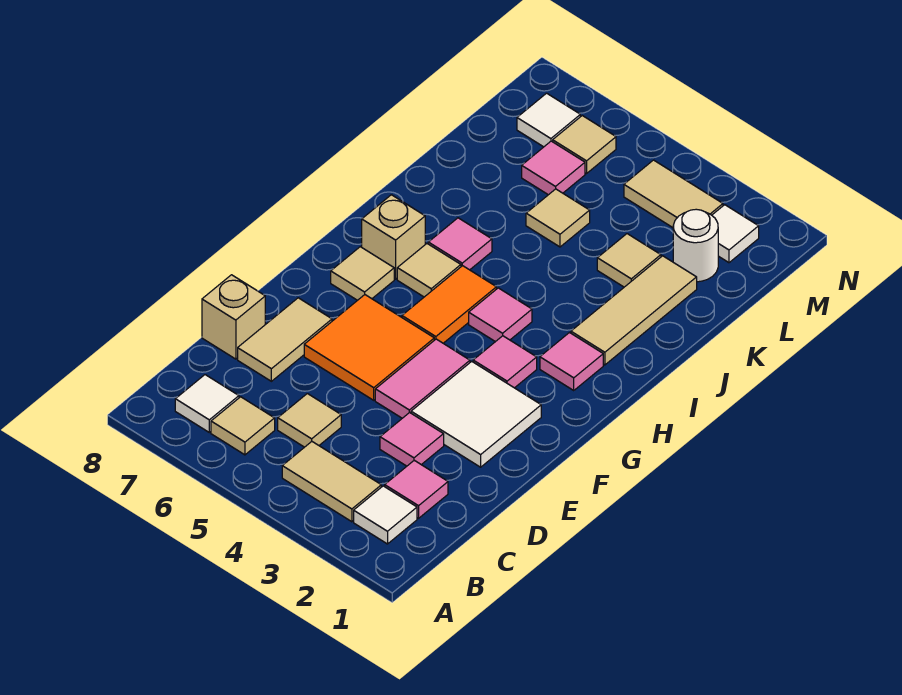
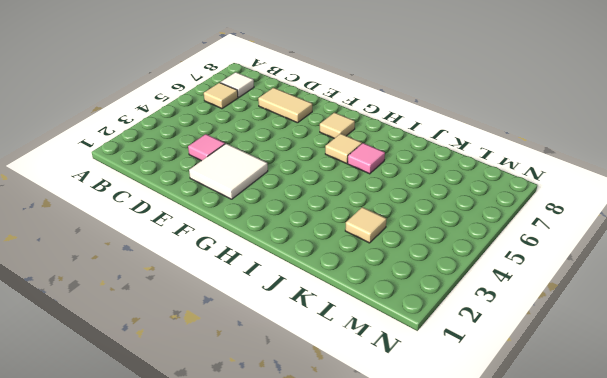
none -> white 1x1 tile [354,486,417,544]
none -> tan 1x2 tile [282,442,381,522]
none -> pink 1x1 tile [385,460,448,518]

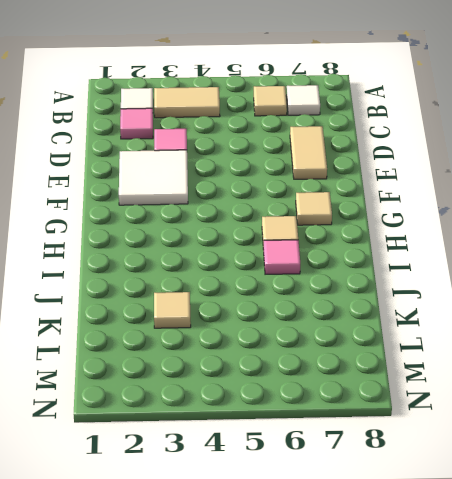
none -> tan 1x1 tile [278,394,341,447]
none -> tan 1x1 brick [202,275,265,359]
none -> pink 1x2 tile [375,339,470,418]

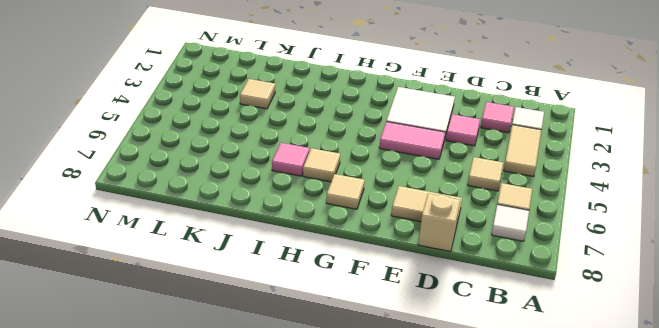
none -> orange 2x2 tile [304,295,434,400]
none -> pink 1x1 tile [473,336,537,388]
none -> orange 1x2 tile [402,266,496,343]

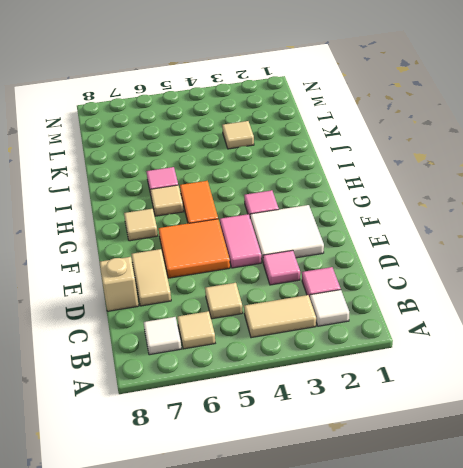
none -> pink 1x1 tile [540,333,603,390]
none -> pink 1x1 tile [469,288,532,342]
none -> tan 1x1 brick [362,195,425,279]

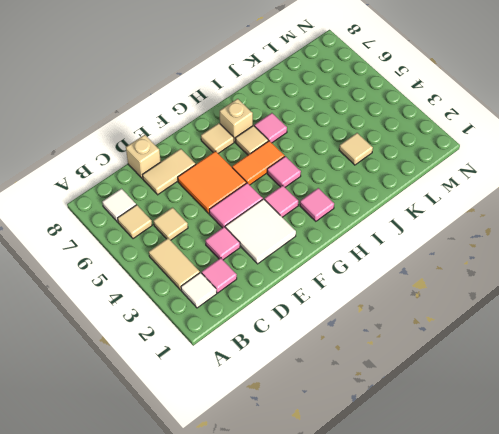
none -> tan 1x3 tile [571,256,697,365]
none -> tan 1x1 tile [526,189,590,247]
none -> white 1x1 round brick [673,209,718,282]

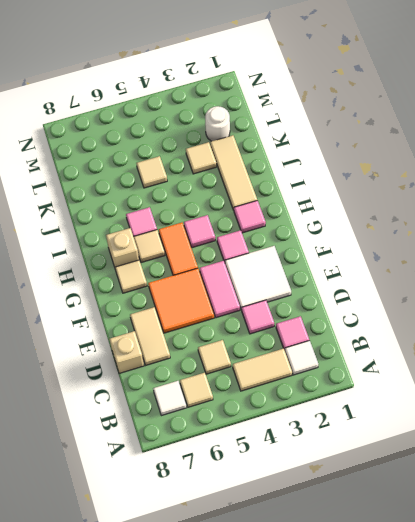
none -> pink 1x1 tile [522,141,585,195]
none -> white 1x1 tile [712,205,759,263]
none -> tan 1x2 tile [624,160,723,228]

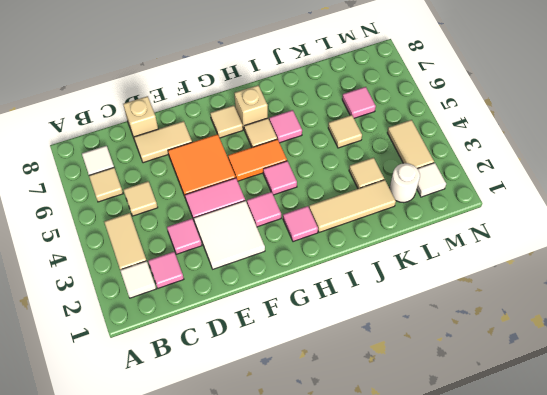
none -> tan 1x1 tile [553,116,616,174]
none -> white 1x1 tile [517,93,580,147]

